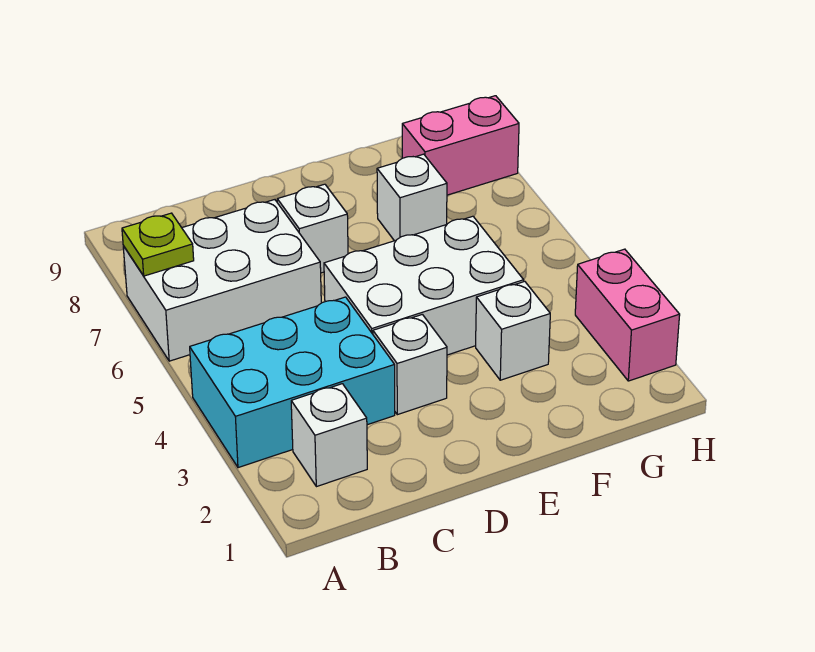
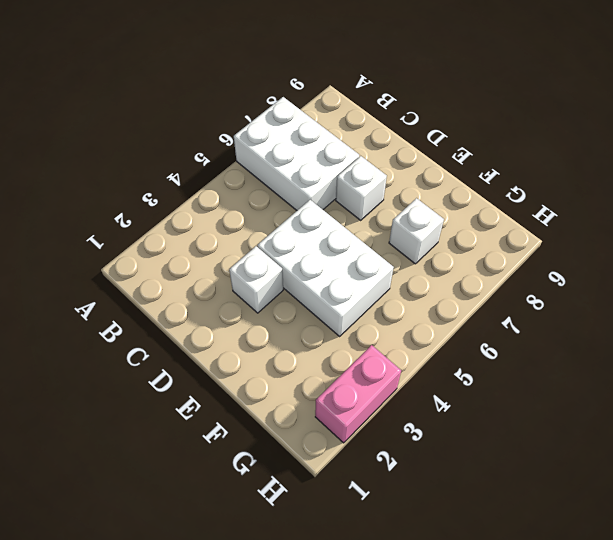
none -> cyan 2x3 brick [190,297,395,468]
none -> white 1x1 brick [291,384,367,487]

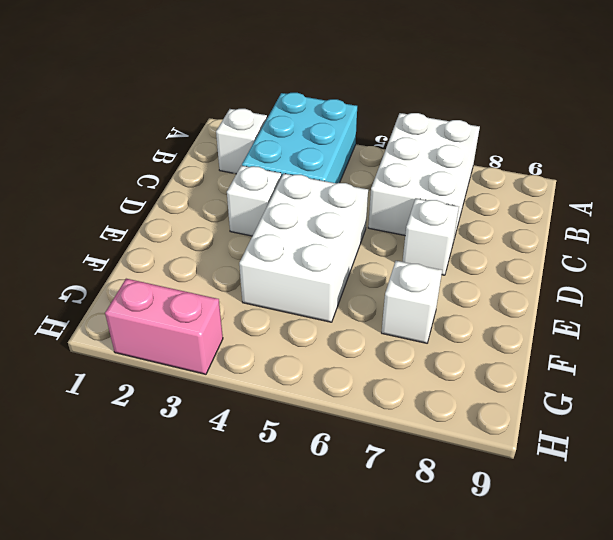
none -> white 1x1 brick [476,281,550,380]
none -> pink 1x2 brick [402,96,519,195]

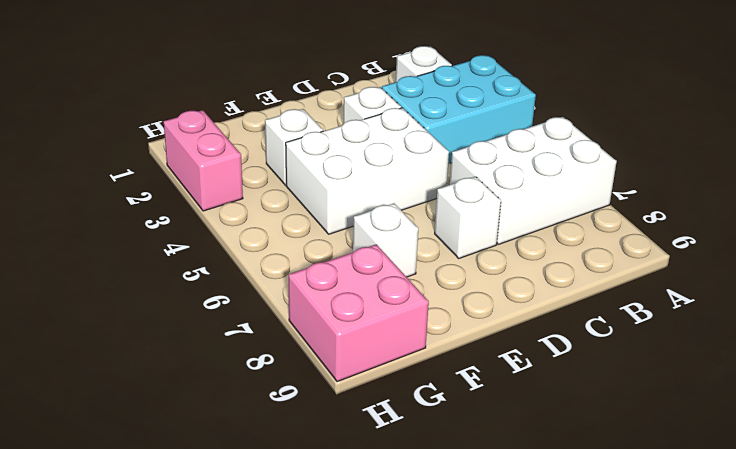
pink 2x2 brick [289,244,429,382] -> pink 1x2 brick [402,96,519,195]
none -> lime 1x1 plate [122,213,194,276]

